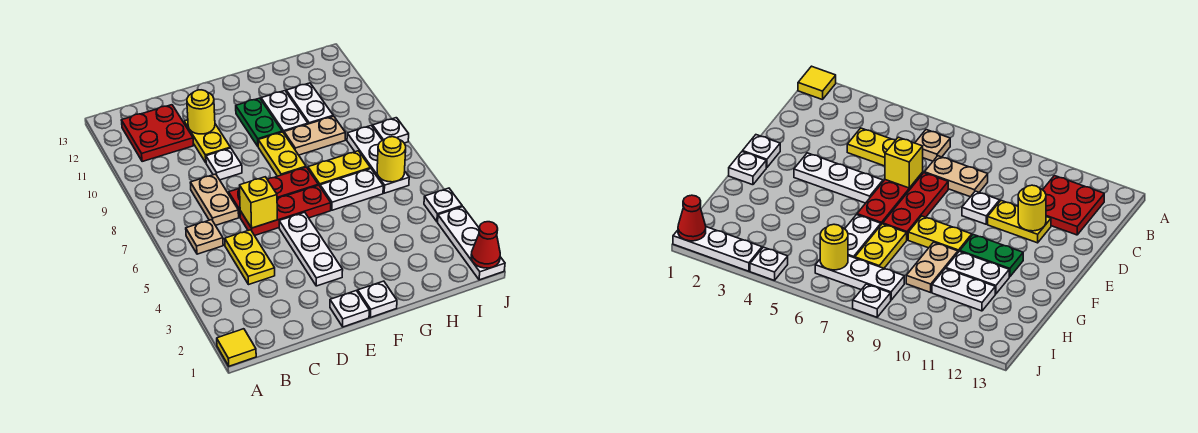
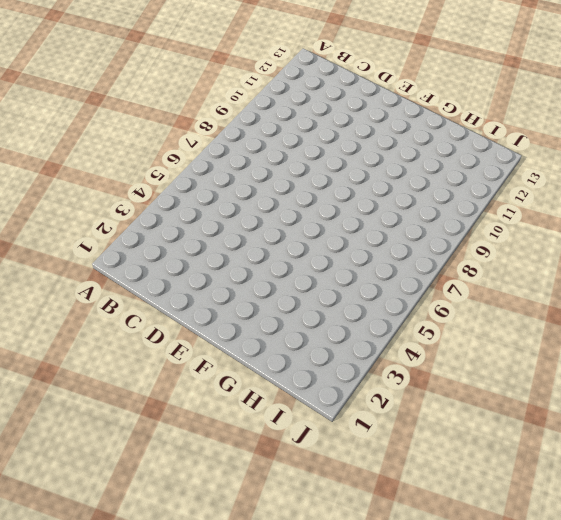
none -> yellow 1x1 tile [217,329,256,366]
none -> tan 1x1 plate [186,220,223,254]
none -> red 2x2 plate [121,105,194,162]

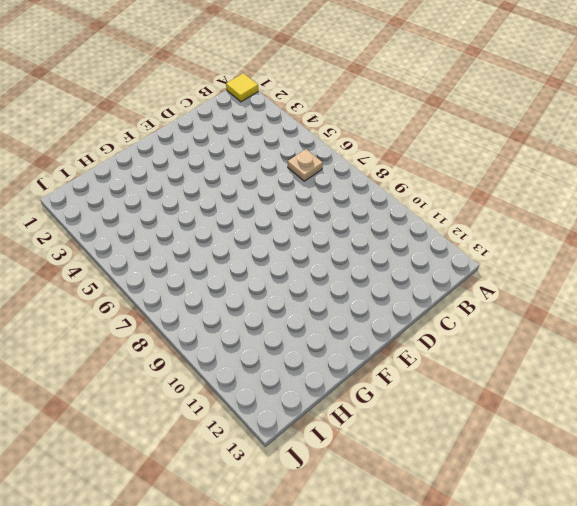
none -> red 2x2 plate [121,105,194,162]
none -> yellow 1x2 plate [225,230,275,285]
none -> tan 1x2 plate [190,174,239,225]

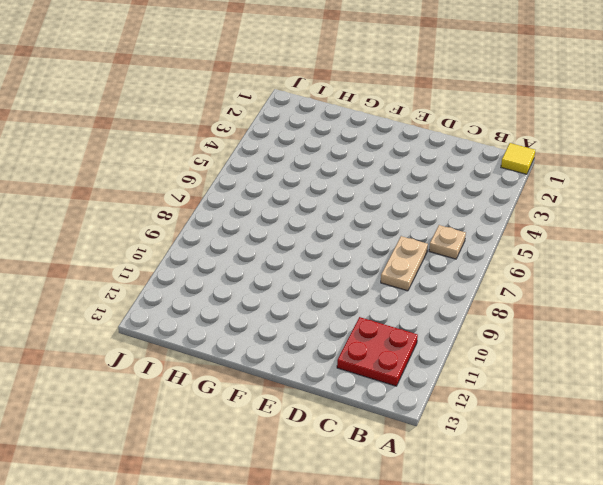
none -> yellow 1x2 plate [225,230,275,285]
none -> red 1x3 plate [240,185,331,236]
none -> red 1x3 plate [229,167,318,217]

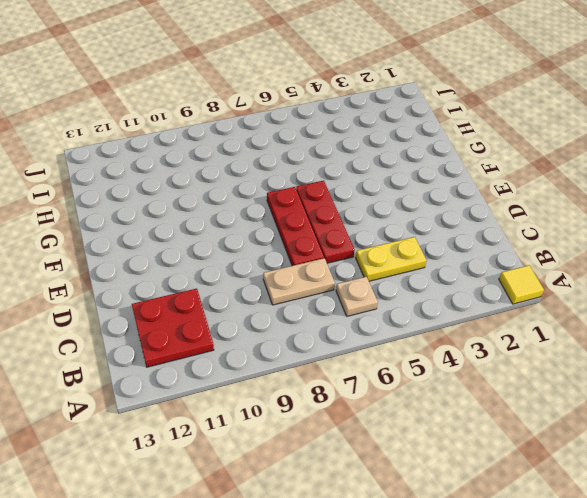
none -> white 1x1 plate [206,148,242,180]
none -> yellow 1x2 plate [184,120,230,162]
none -> white 1x1 plate [330,291,369,327]

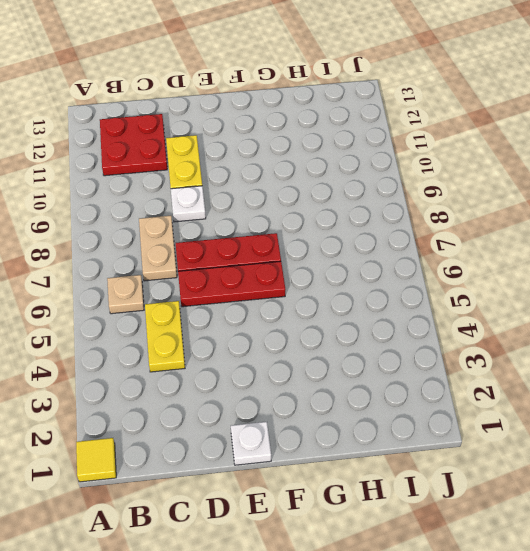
none -> white 1x3 plate [279,212,343,286]
none -> white 1x1 plate [358,281,397,317]
none -> yellow 1x2 plate [258,132,306,176]

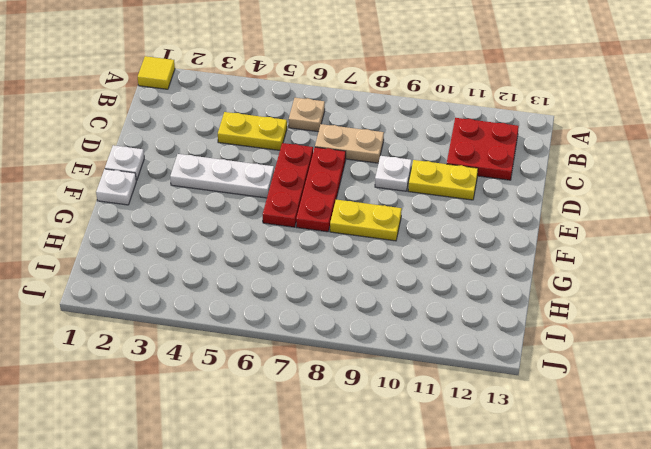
none -> green 1x2 plate [236,98,282,146]
none -> white 1x2 plate [320,169,383,210]
none -> yellow 1x2 plate [308,151,370,186]

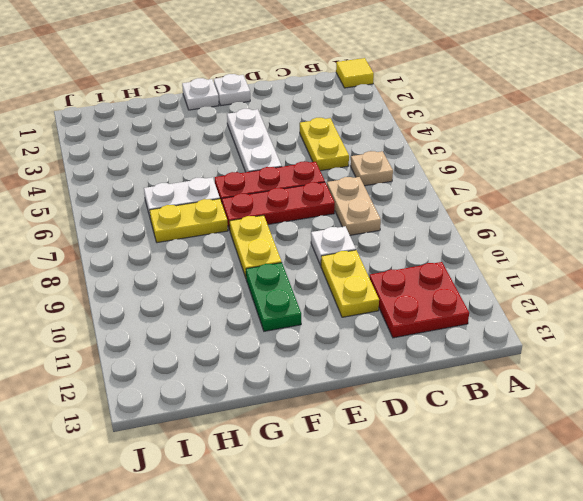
none -> tan 1x2 plate [284,116,345,155]
none -> white 1x2 plate [261,91,308,133]
none -> white 1x2 plate [286,83,333,124]

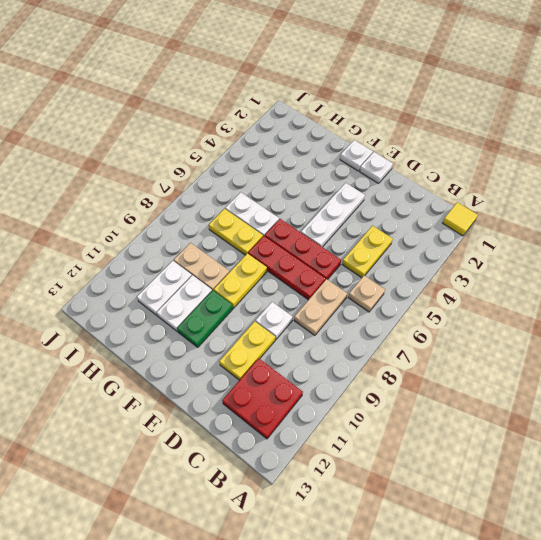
none -> white 1x3 plate [347,126,409,193]
none -> white 1x3 plate [438,207,505,280]
none -> white 1x1 plate [424,188,462,222]

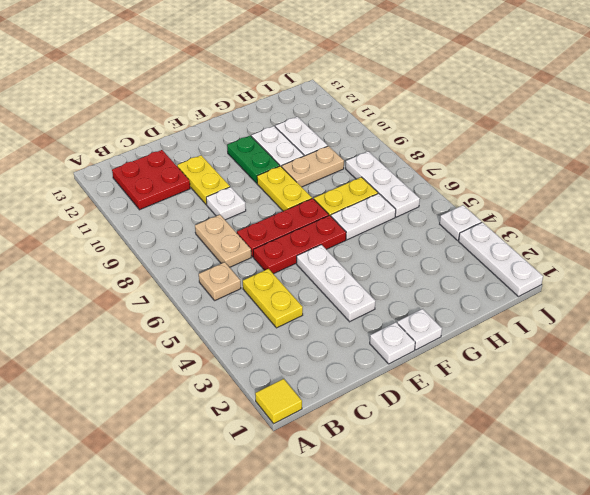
none -> white 1x1 plate [373,118,409,143]
none -> yellow 1x1 brick [240,177,277,228]
none -> yellow 1x1 round brick [187,90,215,134]

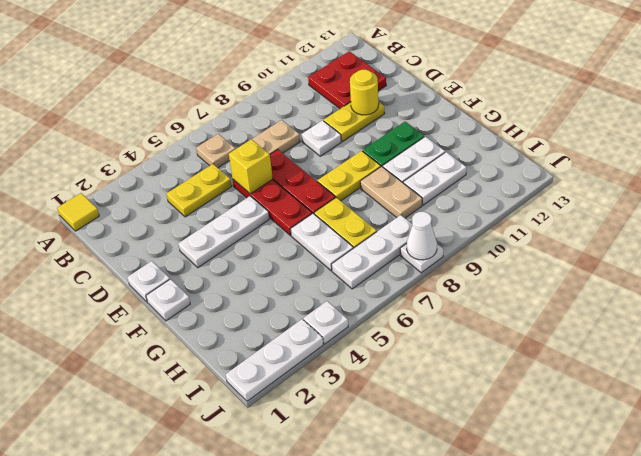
white 1x1 cone [407,212,437,260] -> none
none -> yellow 1x1 round brick [377,137,406,182]
none -> red 1x1 cone [471,222,500,268]

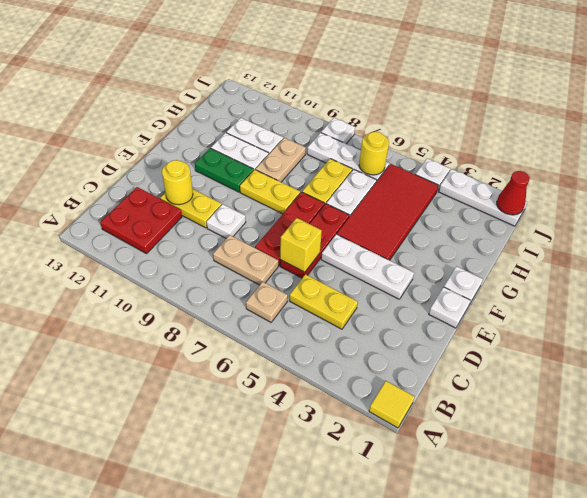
red 2x4 tile [337,164,439,260] -> none

